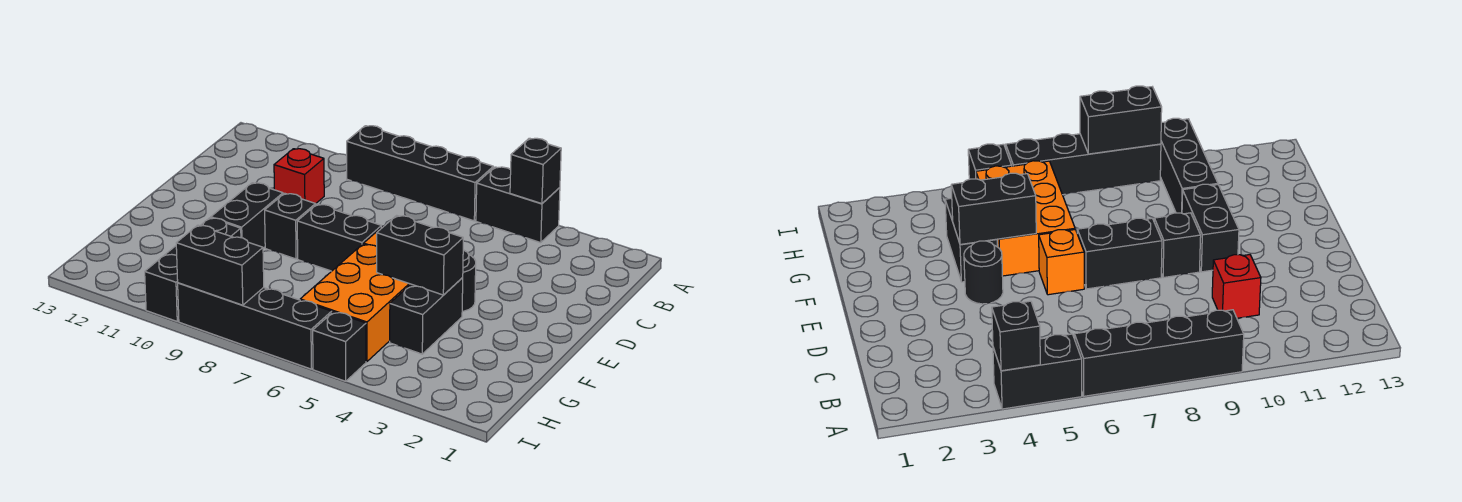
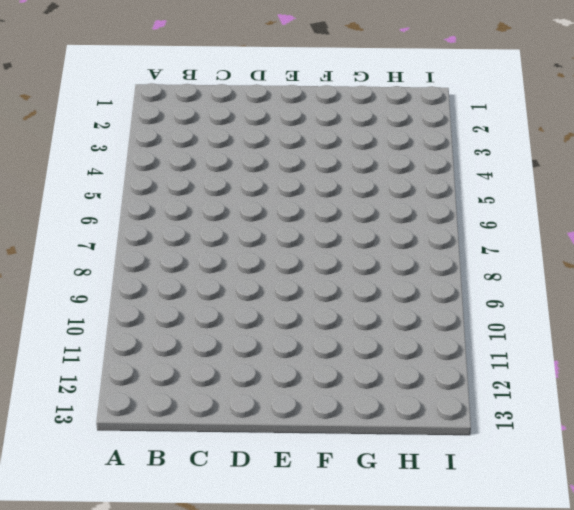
none -> black 1x2 brick [476,167,560,243]
none -> black 1x4 brick [347,126,493,221]
none -> red 1x1 brick [274,149,324,204]

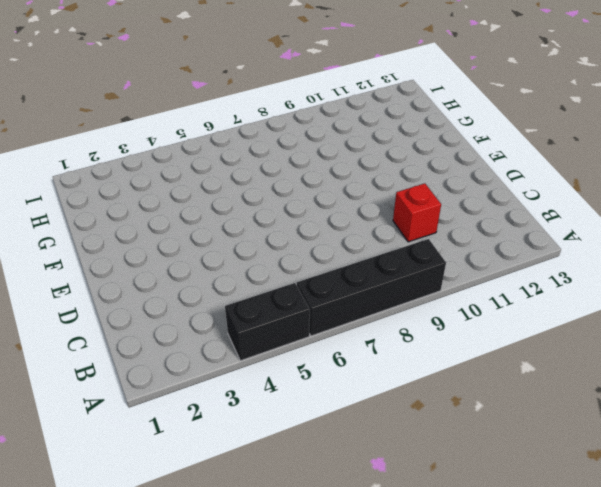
none -> black 1x1 round brick [462,250,476,311]
none -> orange 1x1 brick [1039,230,1084,295]
none -> black 1x2 brick [297,204,381,271]

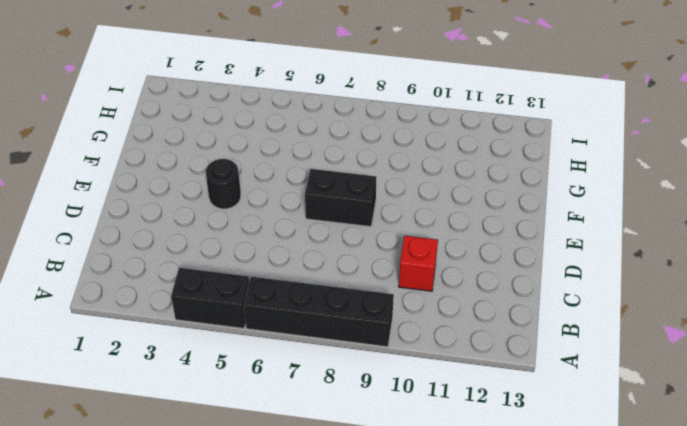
none -> orange 1x1 brick [1039,230,1084,295]
none -> black 1x1 brick [265,193,316,259]
none -> black 1x2 brick [211,183,283,248]

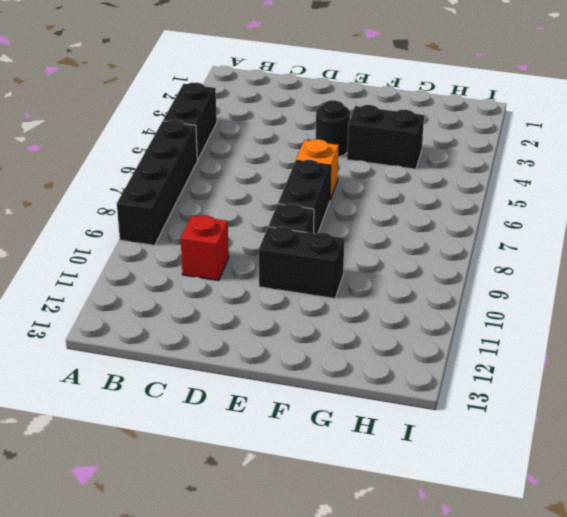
none -> orange 2x3 brick [300,244,411,362]
none -> black 1x3 brick [145,218,241,321]
none -> black 1x1 brick [313,312,366,381]

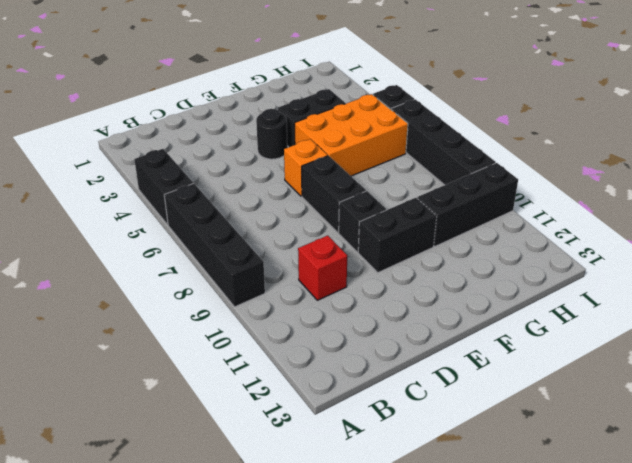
none -> black 1x1 brick [510,138,561,204]
none -> black 1x2 brick [377,215,463,295]
none -> black 1x2 brick [176,225,264,305]

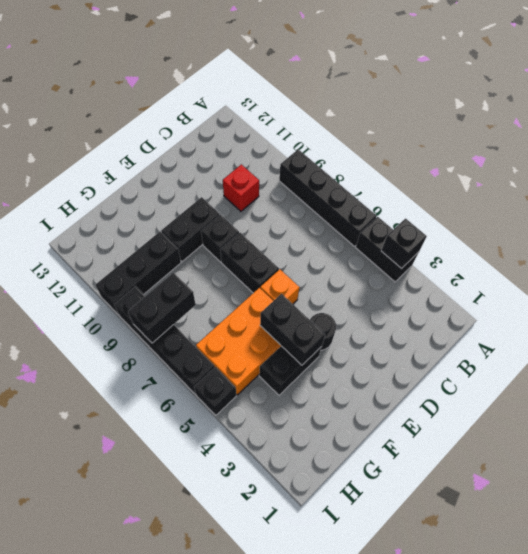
black 1x2 brick [128,273,196,343] -> black 1x2 brick turned to [176,225,264,305]

